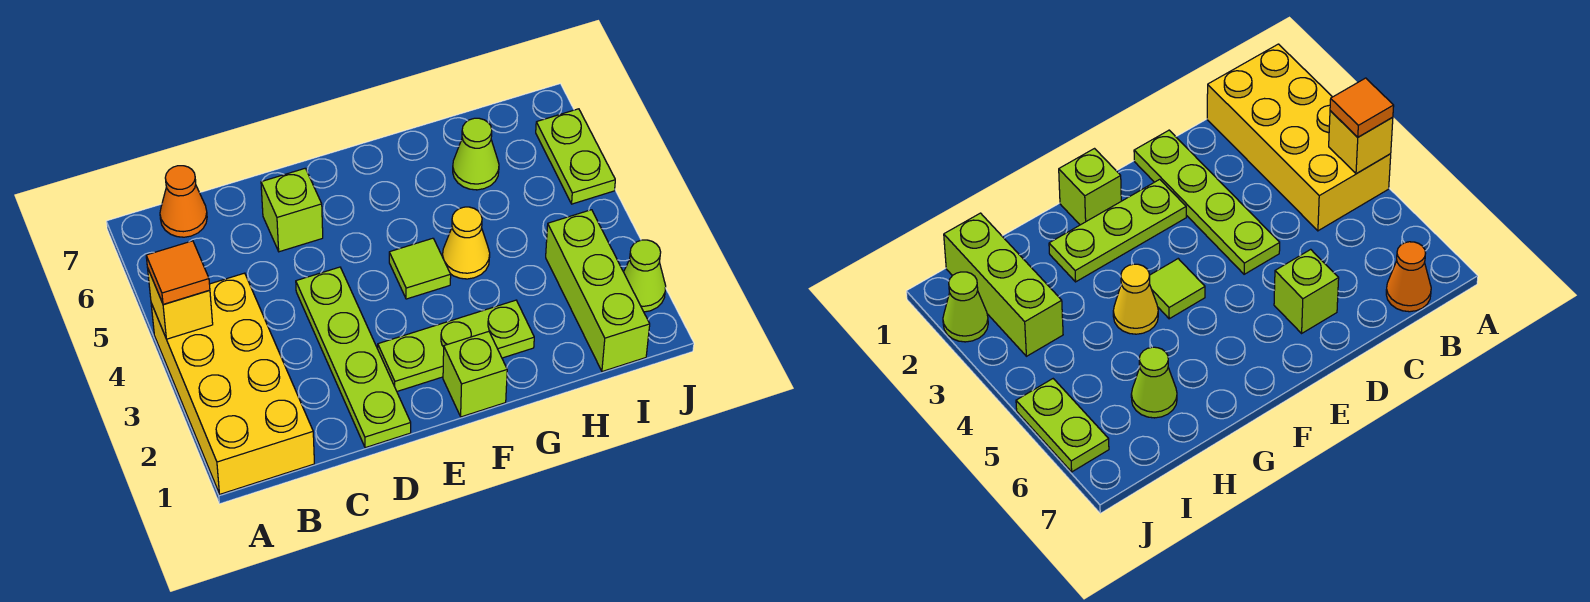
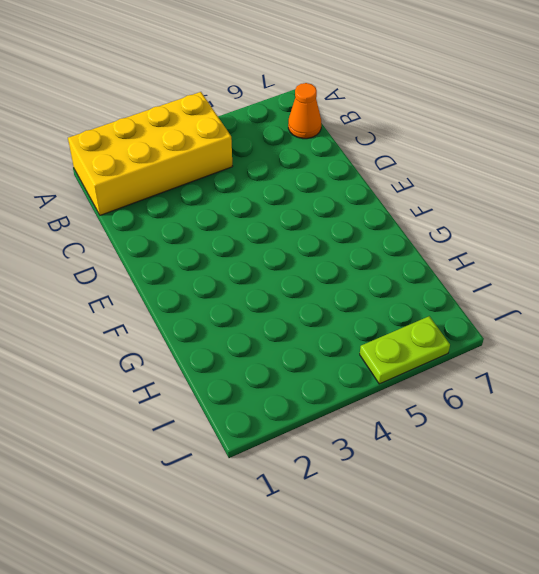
none -> lime 1x4 plate [296,267,411,448]
none -> lime 1x1 brick [261,168,323,252]
none -> lime 1x3 plate [378,300,534,391]

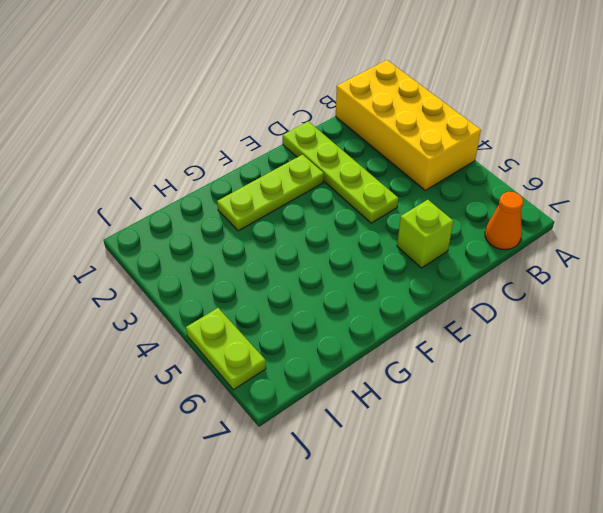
none -> lime 1x1 brick [443,332,507,417]
none -> lime 1x1 tile [389,238,451,299]
none -> yellow 1x1 cone [443,207,490,279]

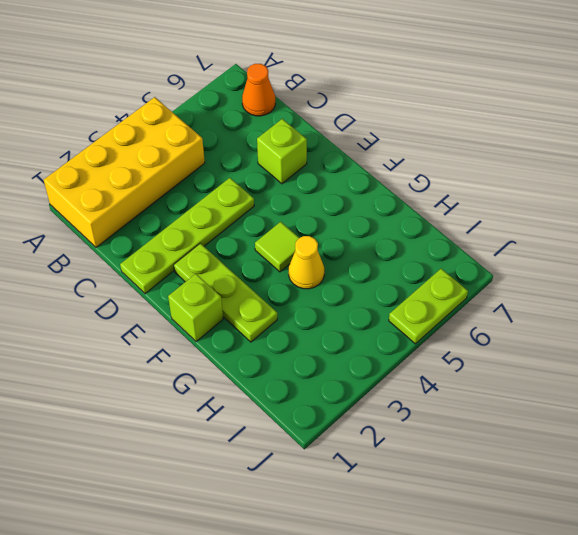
none -> lime 1x1 cone [453,118,499,190]
none -> lime 1x3 brick [546,210,650,372]
none -> lime 1x1 cone [624,240,666,312]

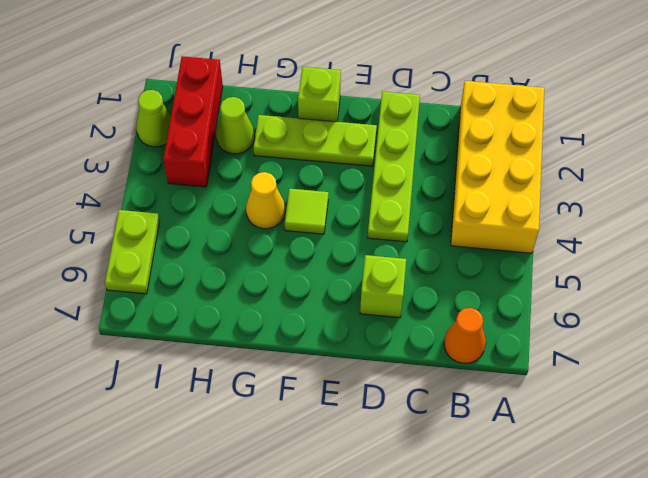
lime 1x1 cone [216,97,255,154] -> lime 1x1 cone moved to [453,118,499,190]
red 1x3 brick [163,56,223,187] -> lime 1x3 brick [546,210,650,372]
none -> yellow 1x1 brick [148,270,213,339]
none -> orange 1x1 tile [146,241,210,305]

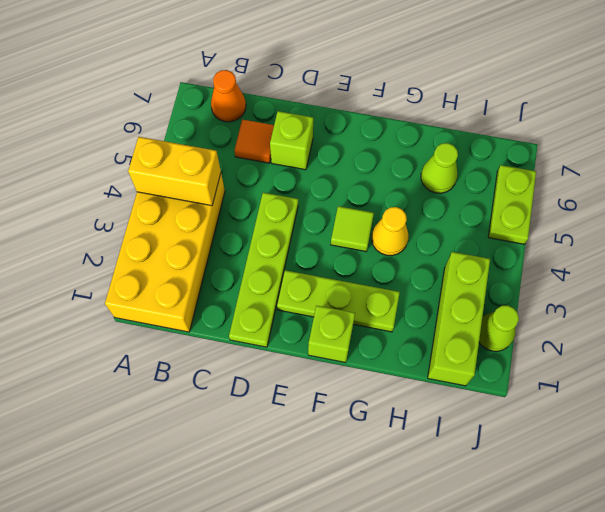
yellow 1x2 brick [128,137,221,206] -> yellow 1x1 brick [148,270,213,339]
orange 1x1 tile [234,120,274,163] -> orange 1x1 tile moved to [146,241,210,305]

